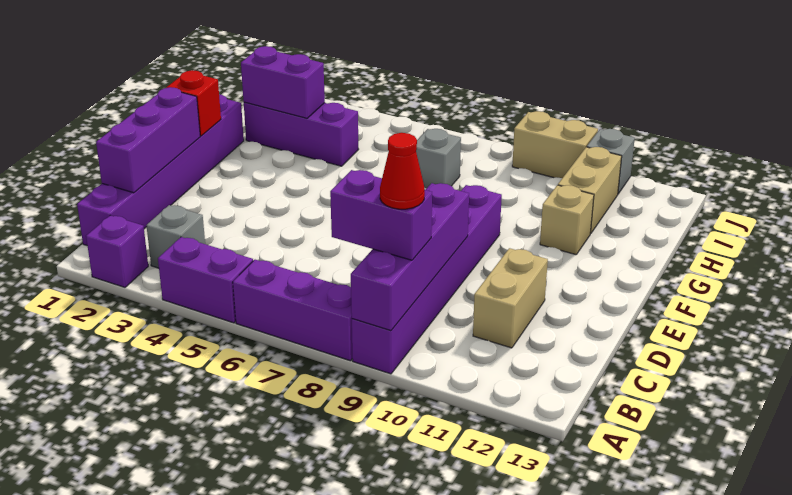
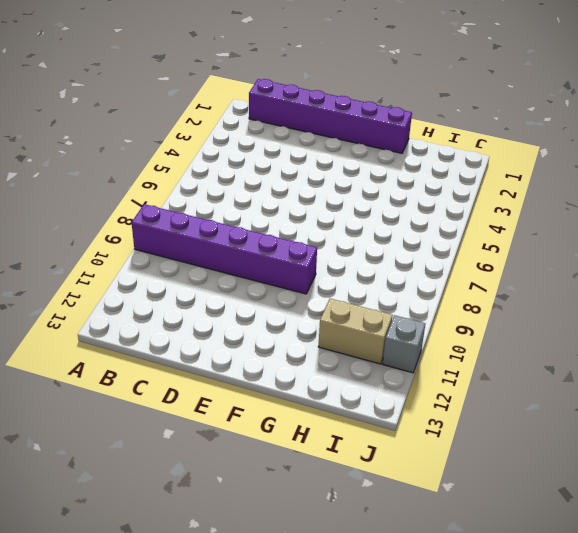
none -> purple 1x1 brick [86,215,148,287]
none -> purple 1x2 brick [158,237,253,323]
none -> purple 1x3 brick [233,260,352,361]

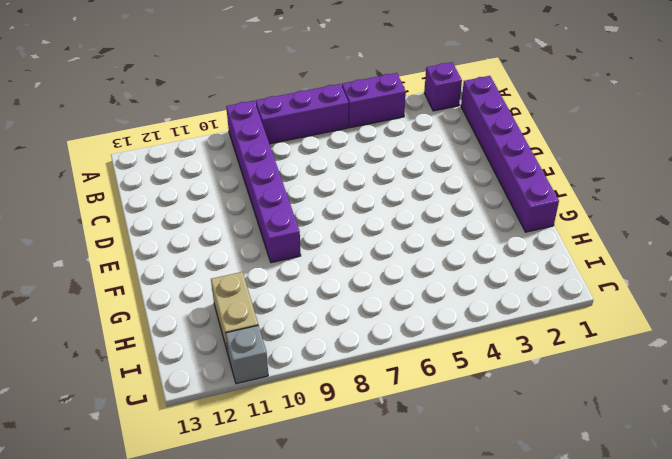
none -> grey 1x1 brick [146,205,205,268]
none -> tan 1x2 brick [473,248,548,348]
none -> tan 1x1 brick [540,185,594,255]

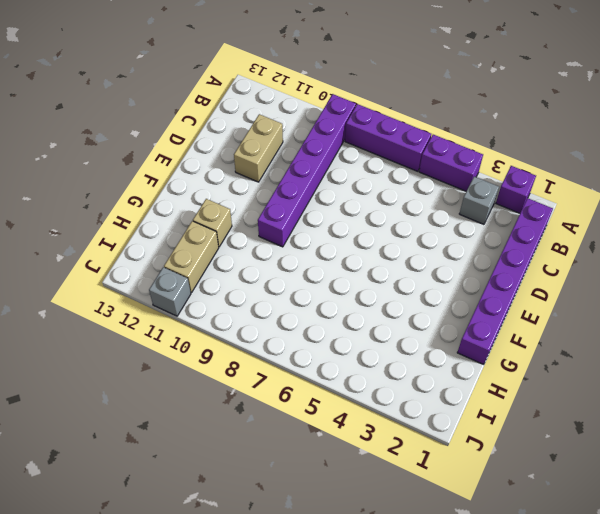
none -> purple 1x3 brick [244,102,359,166]
none -> grey 1x1 brick [416,129,461,189]
none -> tan 1x2 brick [512,111,598,178]

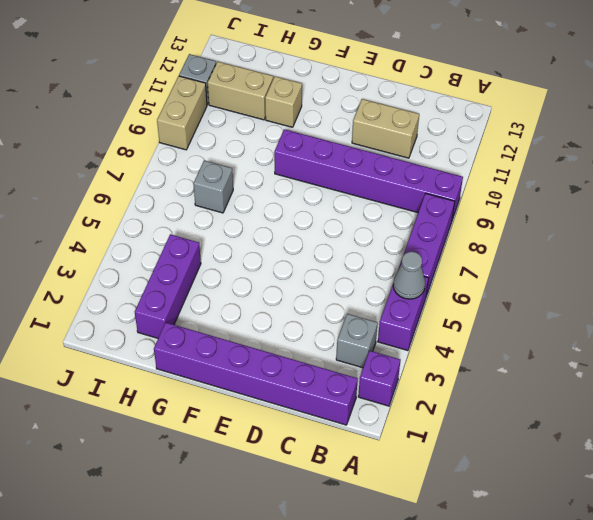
grey 1x1 cone [393,252,425,299] -> none
none -> purple 1x4 brick [351,183,469,331]
none -> purple 1x3 brick [96,87,200,193]
none -> red 1x1 brick [166,70,221,136]

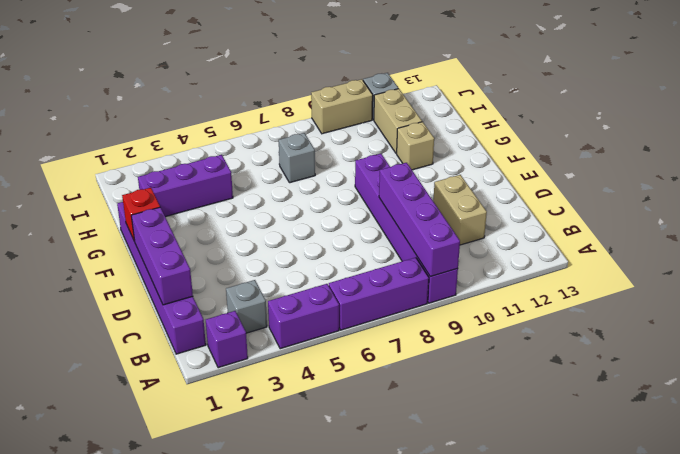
none -> purple 1x2 brick [241,46,325,118]
none -> purple 1x2 brick [330,170,432,260]
none -> red 1x1 cone [380,133,425,209]

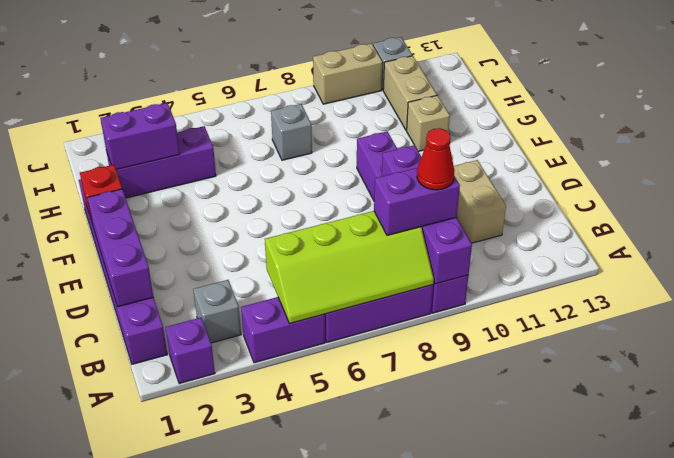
lime 2x4 slope [265,211,434,324] -> none

